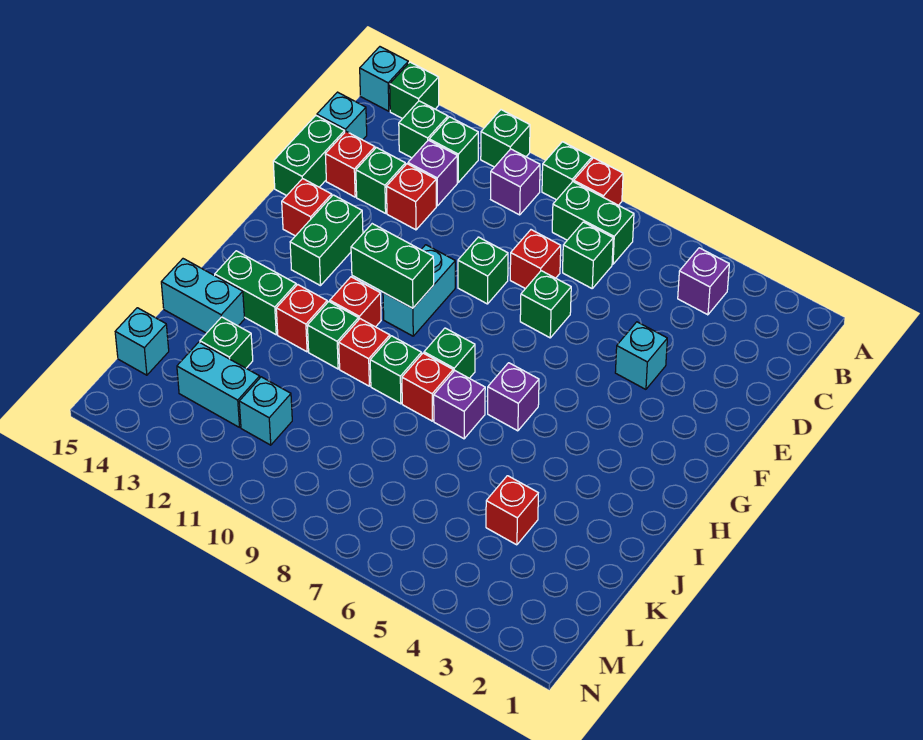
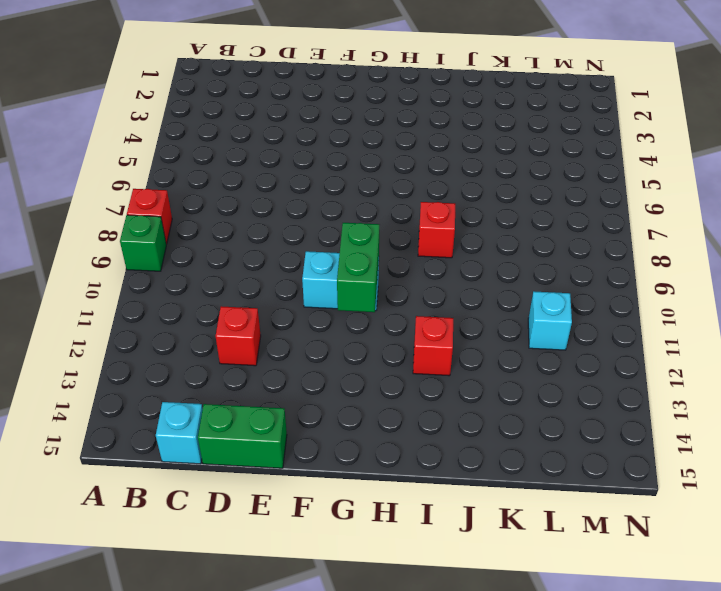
none -> green 1x1 brick [481,110,530,167]
none -> green 1x1 brick [390,62,439,119]
none -> cyan 1x1 brick [360,47,408,111]
none -> purple 1x1 brick [678,248,729,315]

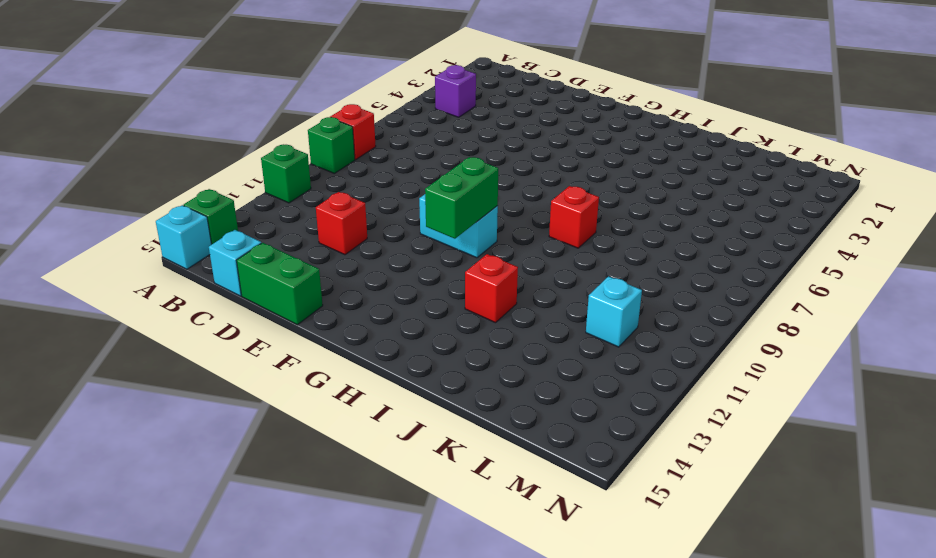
none -> green 1x2 brick [552,182,634,264]
none -> purple 1x1 brick [491,149,540,215]
none -> green 1x1 brick [429,117,478,182]
none -> green 1x1 brick [399,101,448,158]

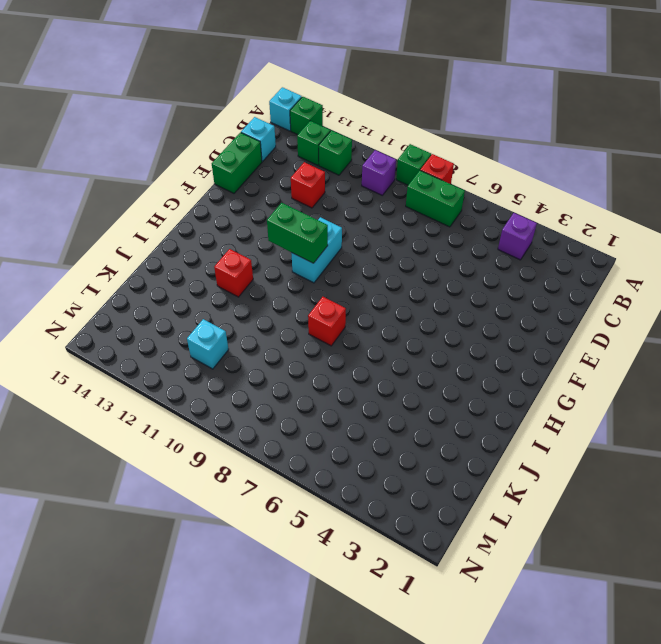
none -> green 1x1 brick [481,110,530,167]
none -> green 1x1 brick [563,222,613,288]
none -> purple 1x1 brick [408,140,457,206]
none -> red 1x1 brick [510,230,561,289]

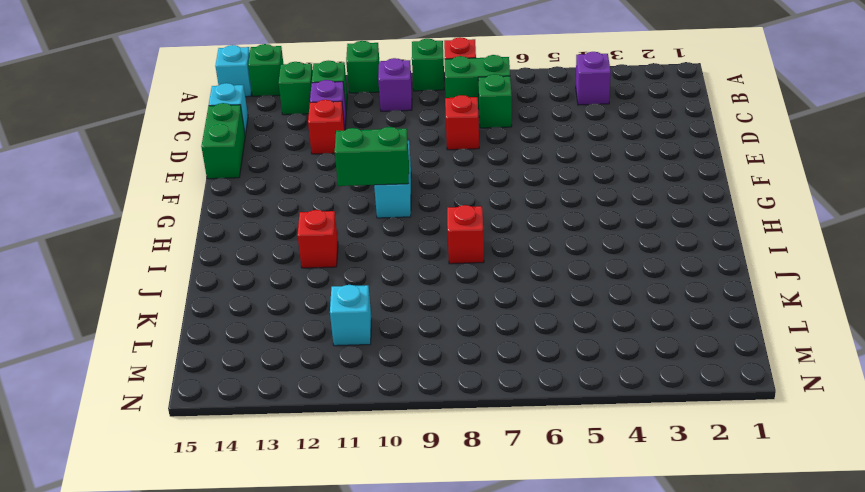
none -> green 1x1 brick [356,148,405,213]
none -> red 1x1 brick [325,132,375,197]
none -> cyan 1x1 brick [615,322,667,389]
none -> green 1x1 brick [520,271,571,338]

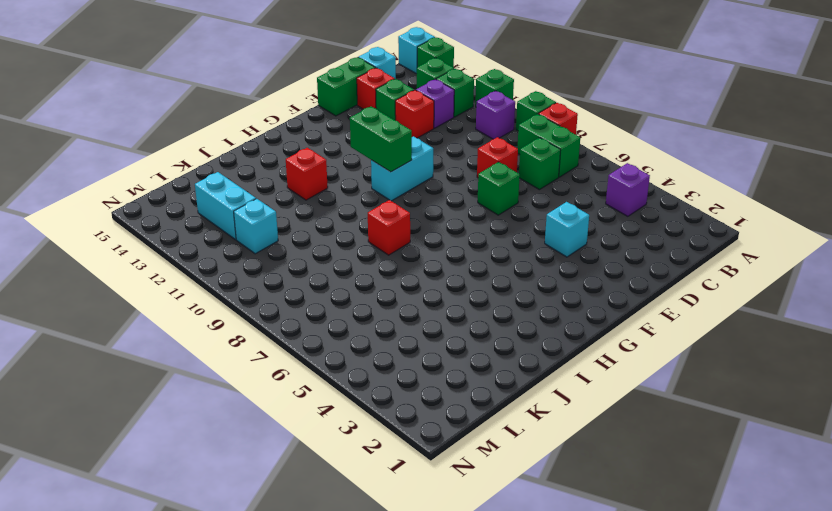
none -> green 1x1 brick [458,237,508,304]
none -> green 1x2 brick [290,195,363,286]
none -> red 1x1 brick [282,179,332,236]
none -> purple 1x1 brick [488,363,539,431]

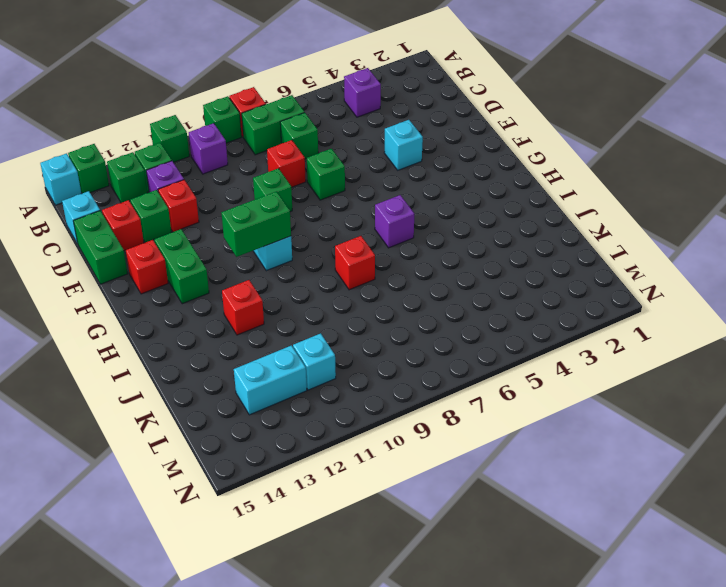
none -> green 1x1 brick [424,328,475,378]
none -> red 1x1 brick [330,277,381,327]
none -> purple 1x1 brick [434,371,485,439]
none -> green 1x1 brick [370,336,421,404]

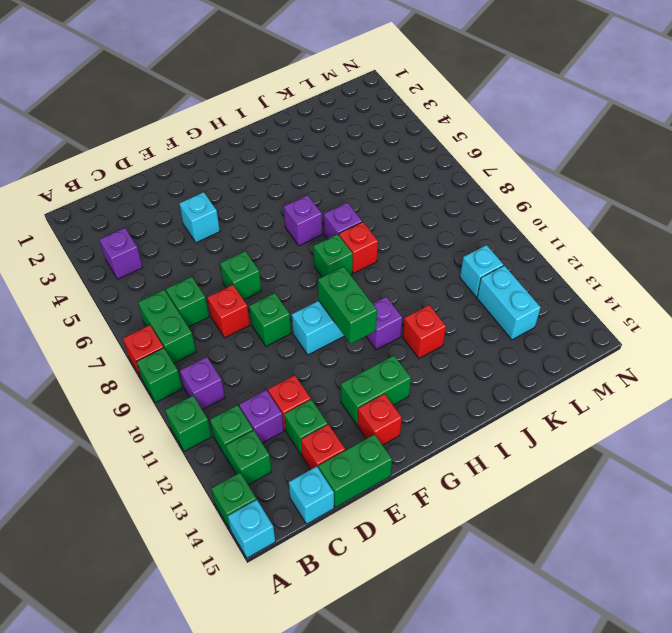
purple 1x1 brick [366,297,402,350] -> red 1x1 brick [330,277,381,327]
none -> green 1x1 brick [370,336,421,404]
none -> red 1x1 brick [339,319,390,386]
none -> green 1x1 brick [307,302,358,369]
none -> green 1x2 brick [215,251,296,335]

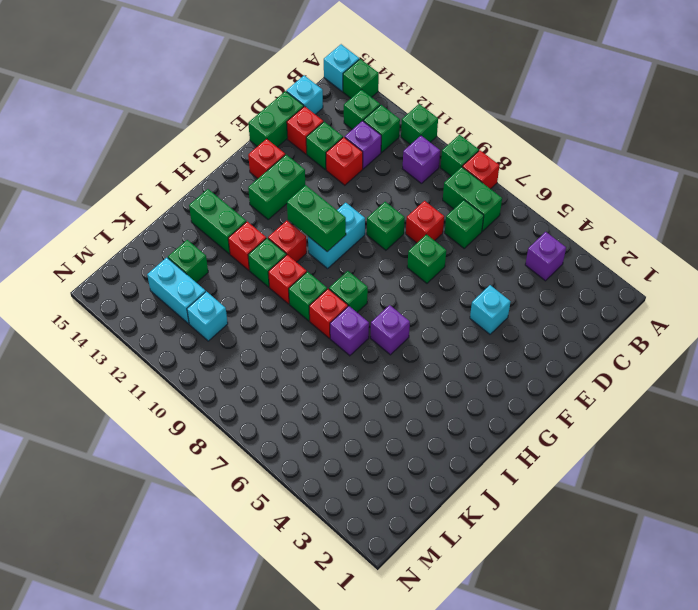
none -> cyan 1x2 brick [161,259,245,333]
none -> red 1x1 brick [486,476,538,545]
none -> cyan 1x1 brick [115,308,169,375]

